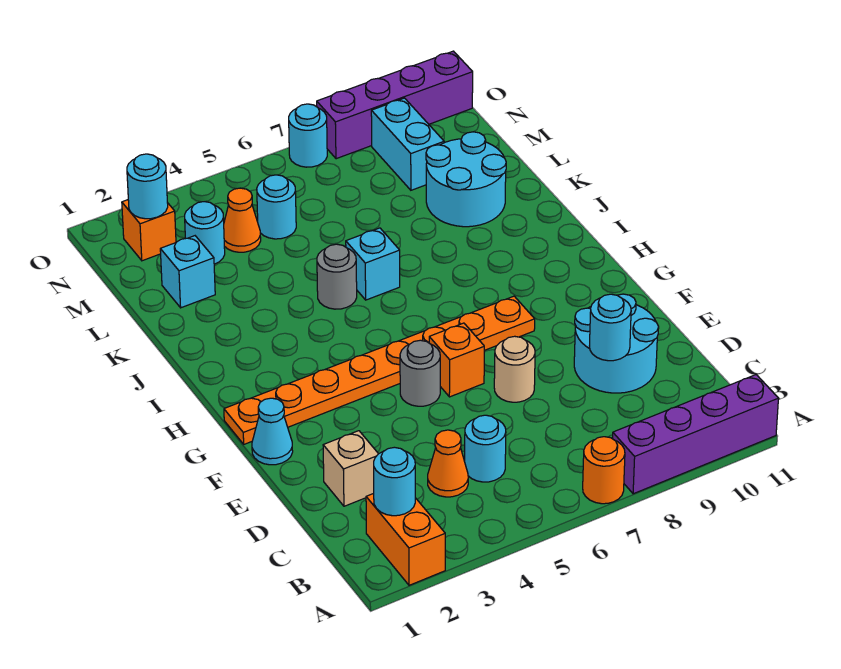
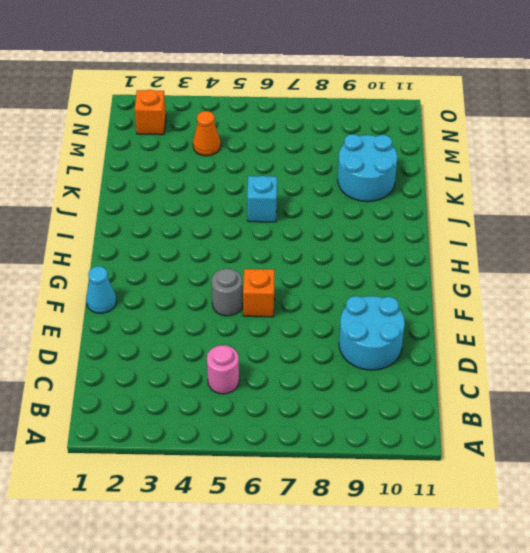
pink 1x1 round brick [207,345,239,394] -> cyan 1x1 round brick [465,415,506,482]
none -> orange 1x2 brick [366,493,445,585]
none -> orange 1x1 round brick [583,437,625,504]
none -> purple 1x4 brick [613,375,778,494]

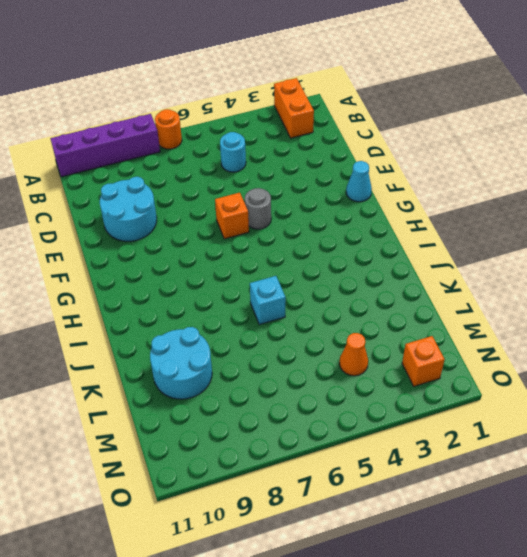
none -> orange 1x1 cone [428,430,468,497]
none -> tan 1x1 brick [323,431,378,506]
none -> tan 1x1 round brick [494,336,535,402]

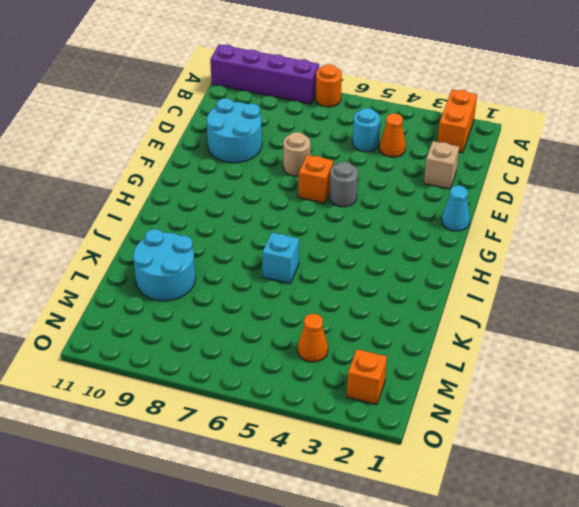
none -> orange 1x8 plate [224,296,535,444]
none -> grey 1x1 round brick [317,244,357,309]
none -> cyan 1x1 brick [160,236,215,308]

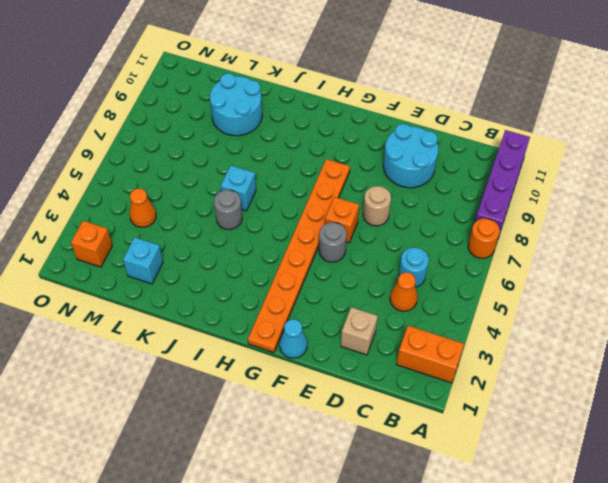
none -> cyan 1x1 round brick [185,202,225,264]
none -> cyan 1x1 round brick [257,175,296,239]
none -> cyan 1x2 brick [371,98,444,190]

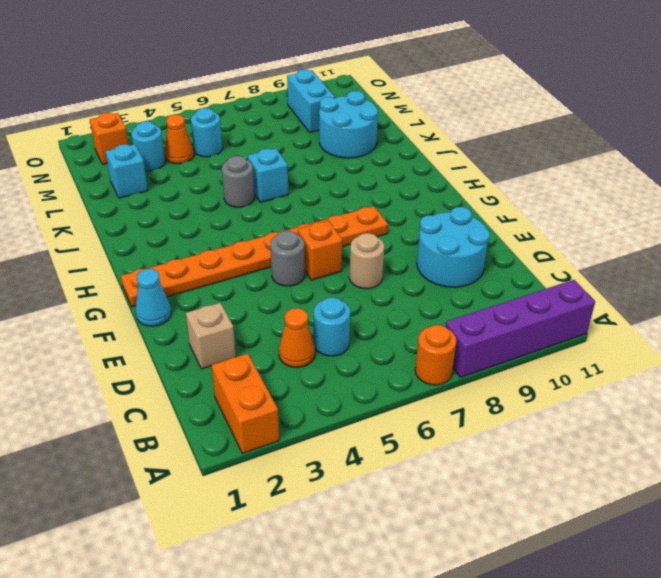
none -> cyan 1x1 round brick [289,104,327,167]
none -> purple 1x4 brick [317,51,473,159]
none -> cyan 1x1 round brick [374,447,415,516]

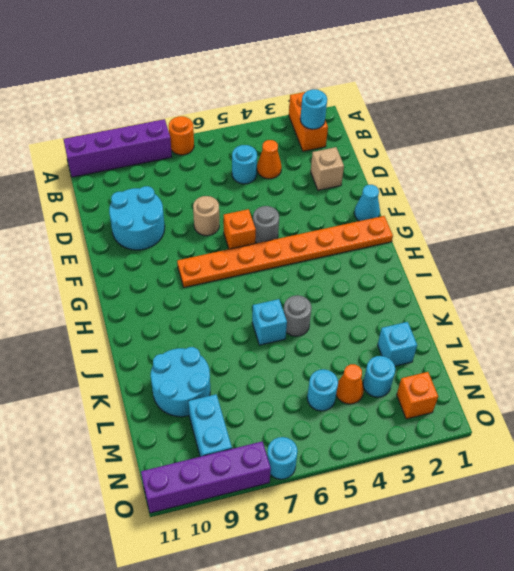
none -> cyan 1x1 round brick [590,294,631,361]
none -> cyan 1x1 round brick [127,154,168,219]

